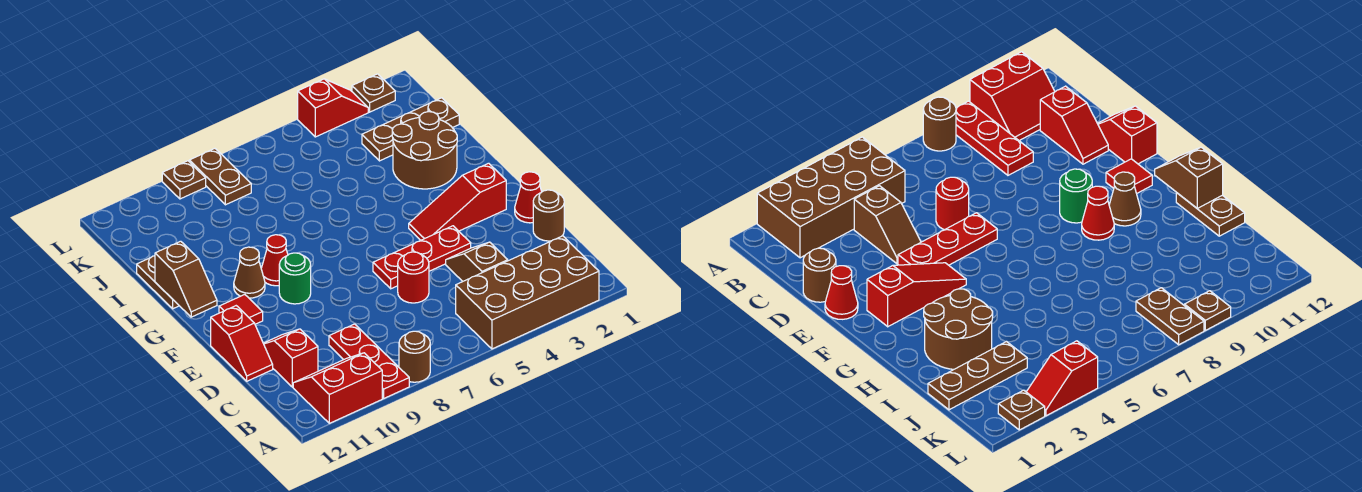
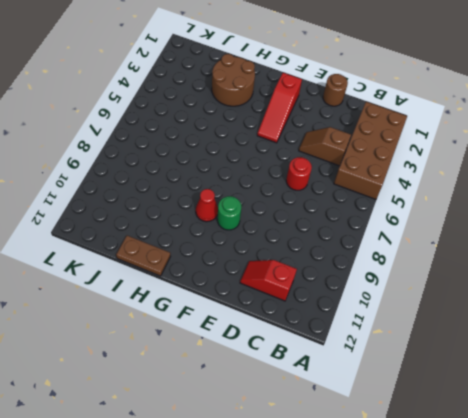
none -> brown 1x1 round brick [399,331,430,382]
none -> red 1x3 plate [329,324,409,398]
none -> red 2x2 slope [293,353,382,423]

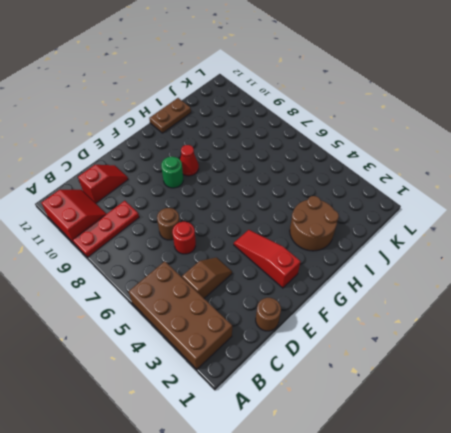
brown 1x1 round brick [157,208,180,240] -> brown 1x1 round brick moved to [399,331,430,382]
none -> red 1x2 slope [211,306,273,381]
none -> red 1x1 cone [515,172,542,223]
none -> red 1x3 plate [373,226,471,289]

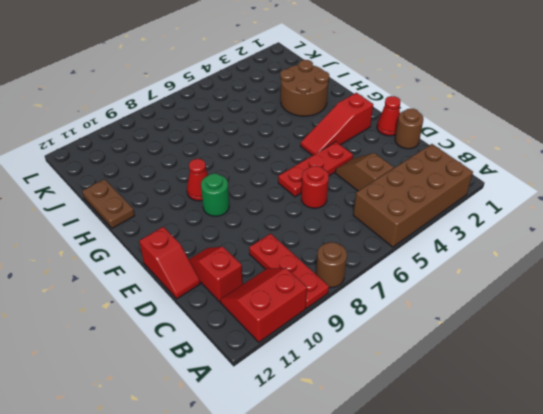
none -> red 1x1 tile [219,295,263,324]
none -> brown 1x1 cone [234,247,265,298]
none -> brown 1x3 plate [362,98,459,161]

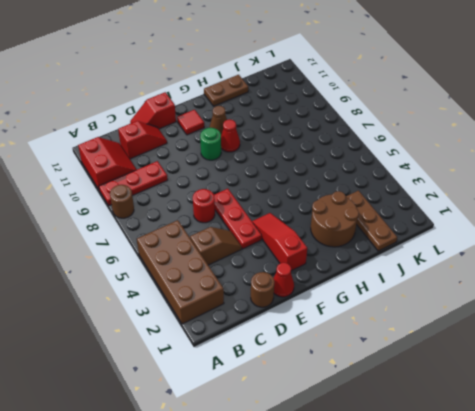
none -> brown 1x2 plate [189,149,251,205]
none -> brown 1x1 plate [352,74,395,112]
none -> red 1x2 slope [298,79,368,137]

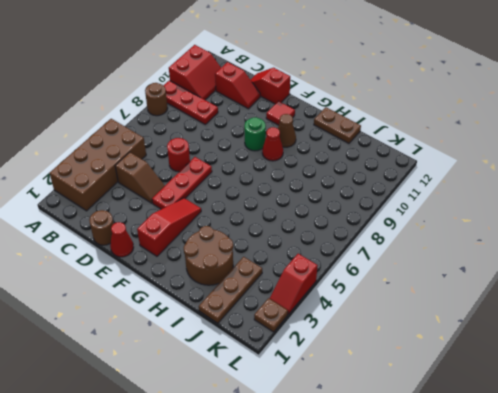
none -> brown 1x2 plate [189,149,251,205]
none -> brown 1x1 plate [162,161,206,199]
none -> brown 1x2 slope [155,241,217,317]

